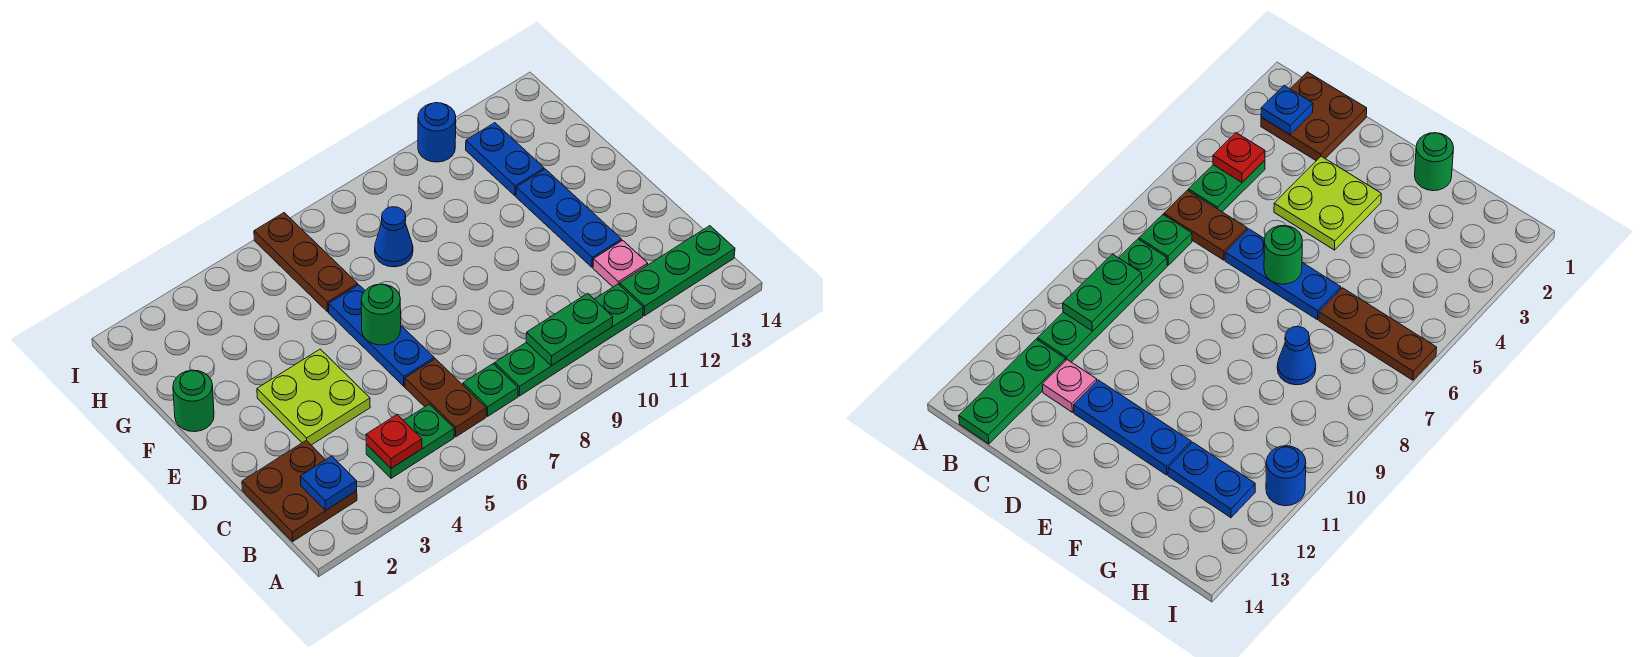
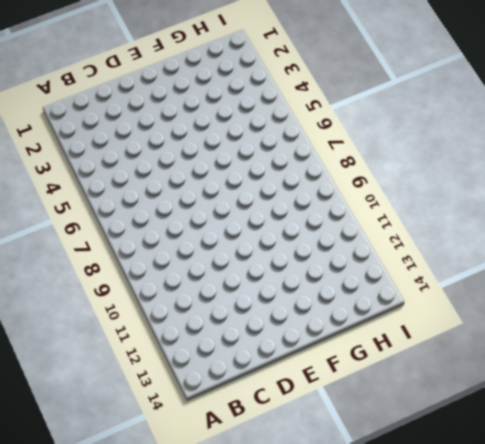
none -> brown 2x2 plate [242,440,357,541]
none -> green 1x2 plate [366,404,454,478]
none -> brown 1x2 plate [405,359,486,437]

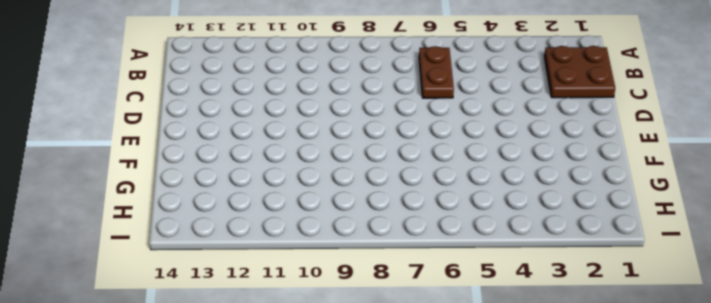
none -> green 1x2 plate [366,404,454,478]
none -> green 1x1 plate [463,364,518,416]
none -> green 1x4 plate [495,284,643,396]

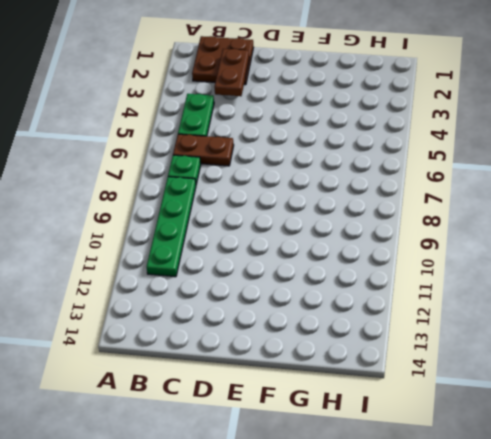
brown 1x2 plate [214,49,249,96] -> none
none -> green 1x3 plate [620,226,735,316]
none -> pink 1x1 plate [593,240,648,287]
none -> lime 2x2 plate [257,349,370,445]

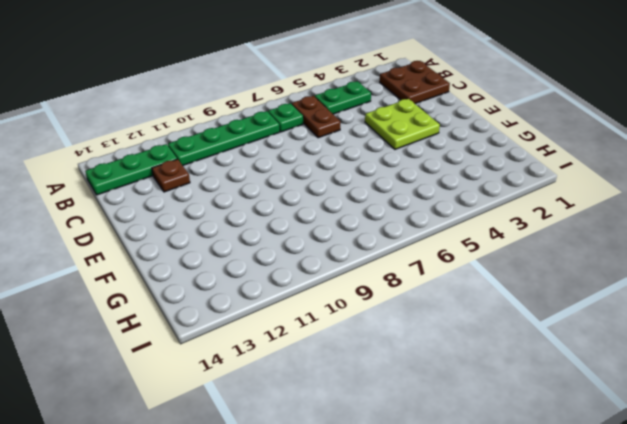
brown 1x1 plate [152,159,190,192] -> pink 1x1 plate [593,240,648,287]
none -> blue 1x3 plate [329,285,434,386]
none -> blue 1x3 plate [516,169,621,267]
none -> green 1x1 round brick [173,370,214,432]

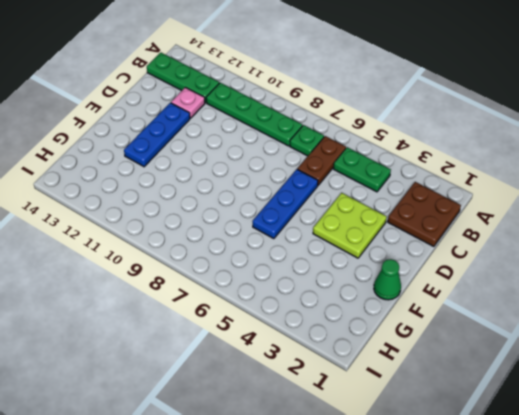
green 1x1 cone [374,259,401,300] -> green 1x1 round brick [173,370,214,432]
none -> brown 1x3 plate [254,213,358,312]
none -> blue 1x1 cone [375,207,413,267]
none -> blue 1x2 plate [466,123,544,196]

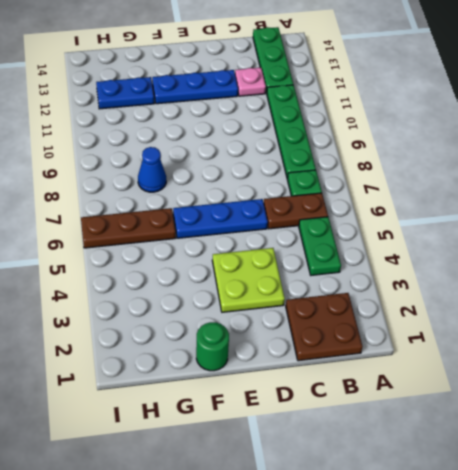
none -> blue 1x1 round brick [418,103,456,162]
none -> blue 1x1 plate [300,456,357,510]
none -> red 1x1 plate [366,415,422,468]

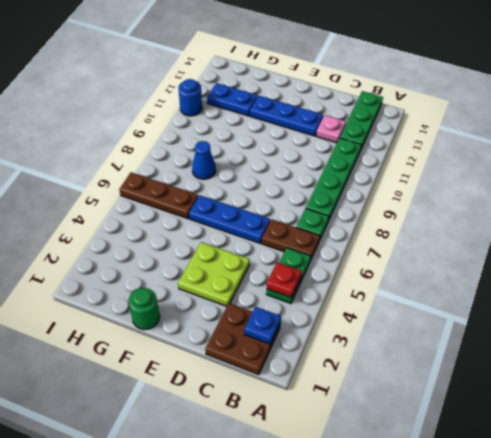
none -> green 1x2 plate [526,293,613,366]
none -> green 1x1 round brick [361,284,401,345]

